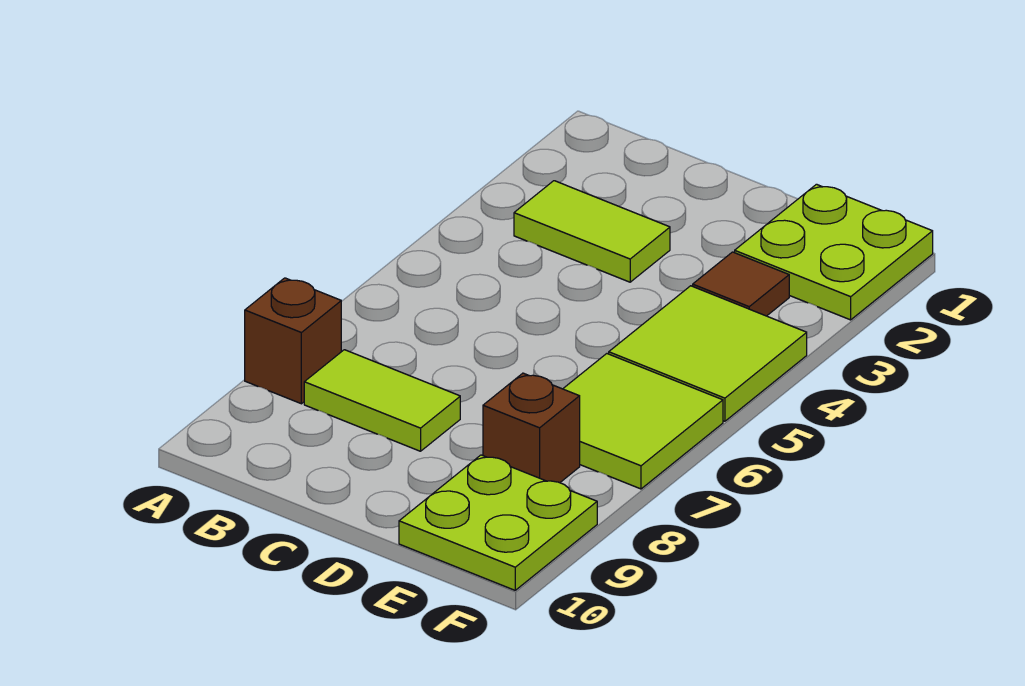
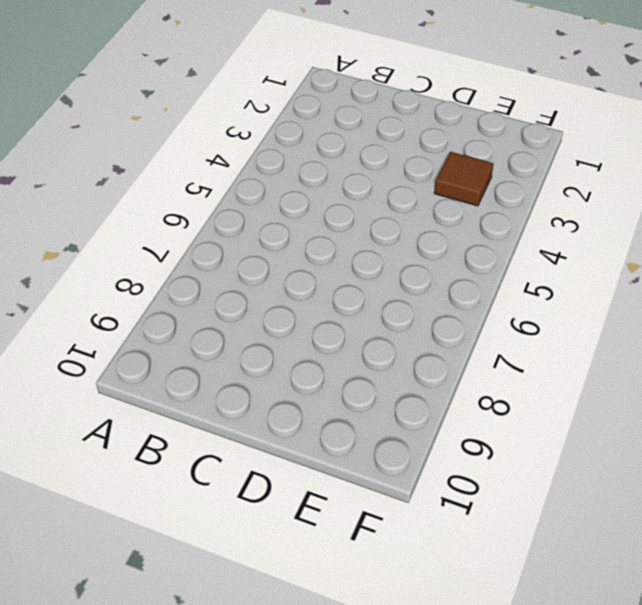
none -> brown 1x1 brick [245,278,341,404]
none -> lime 1x2 tile [514,181,670,282]

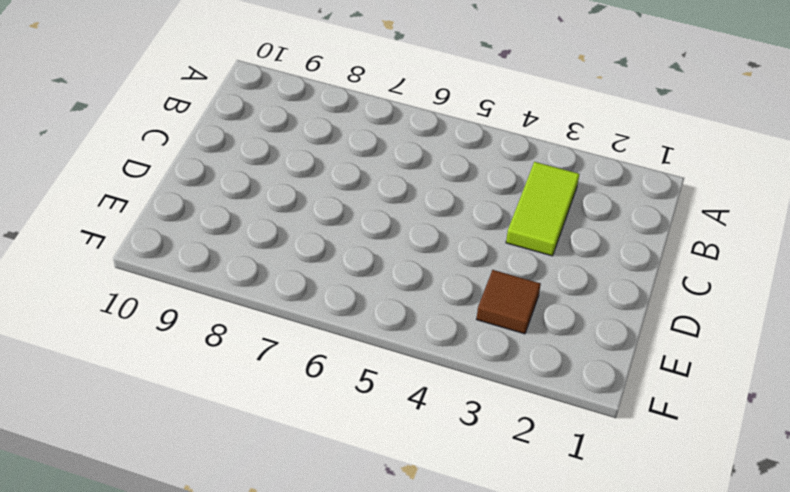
none -> brown 1x1 brick [245,278,341,404]
none -> lime 1x2 tile [304,350,460,451]

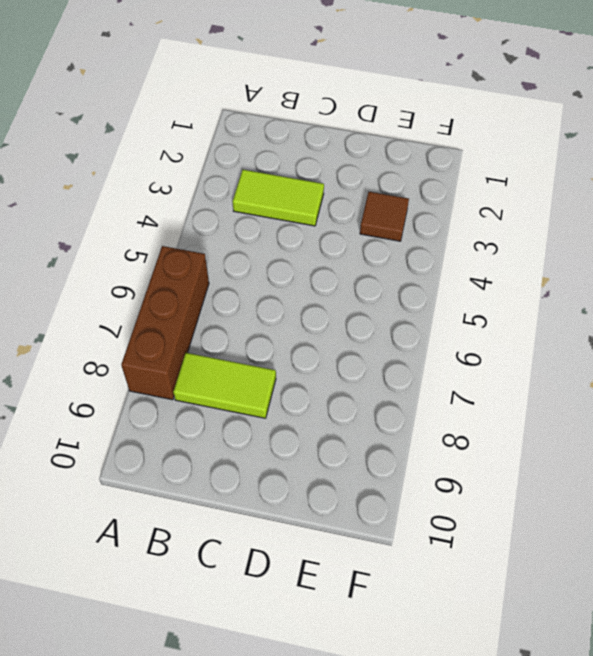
brown 1x3 brick [121,246,209,400] -> brown 1x1 brick [245,278,341,404]
none -> lime 2x2 plate [735,184,933,320]
none -> lime 2x2 tile [609,286,807,421]

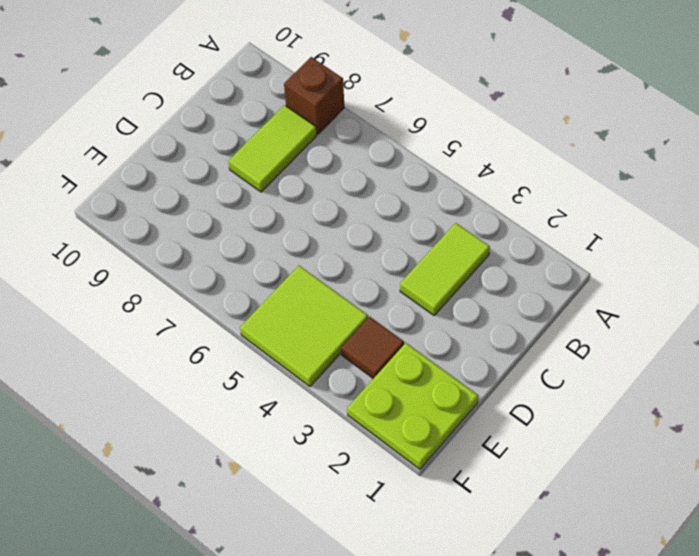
none -> lime 2x2 tile [563,354,723,489]
none -> brown 1x1 brick [483,373,580,483]

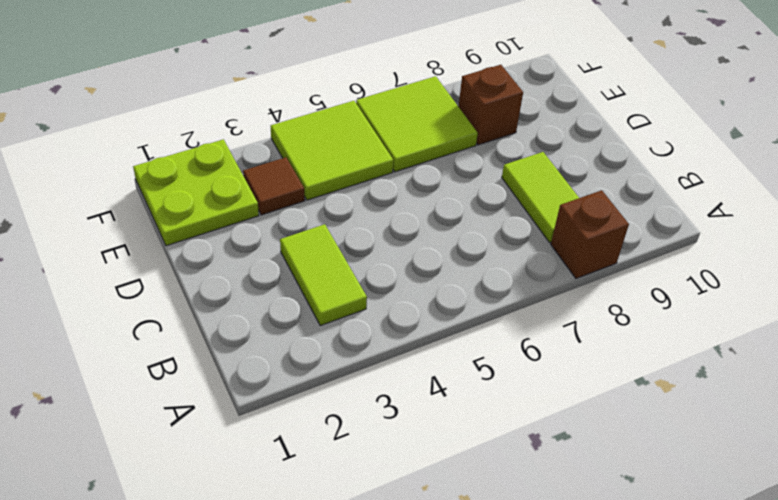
none -> lime 2x2 plate [399,455,597,590]

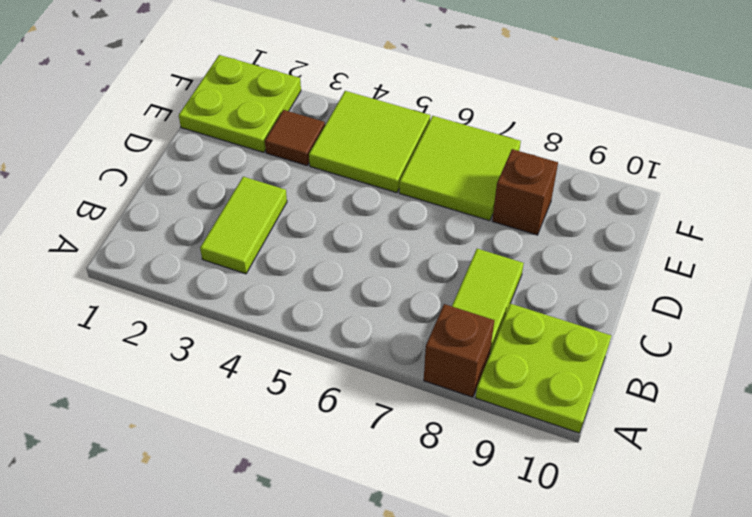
lime 2x2 plate [476,304,611,433] -> lime 2x2 plate moved to [399,455,597,590]

